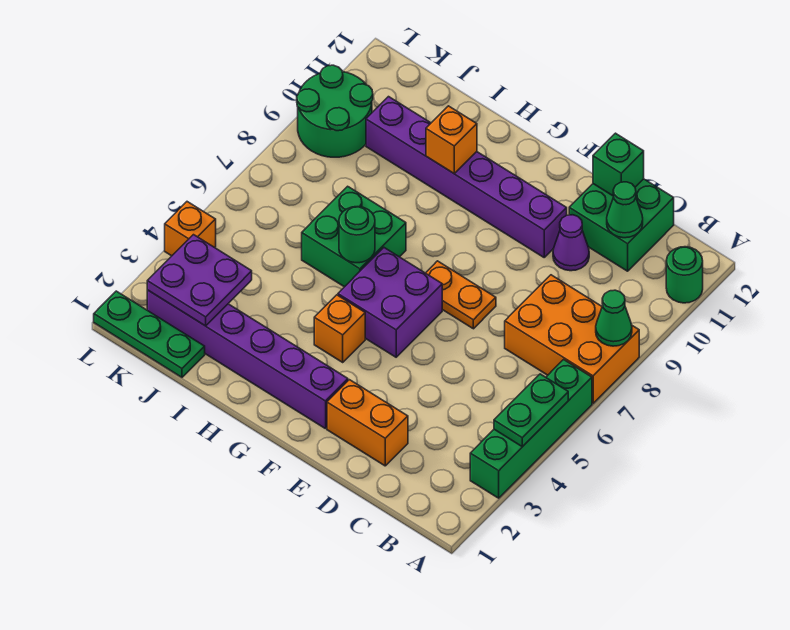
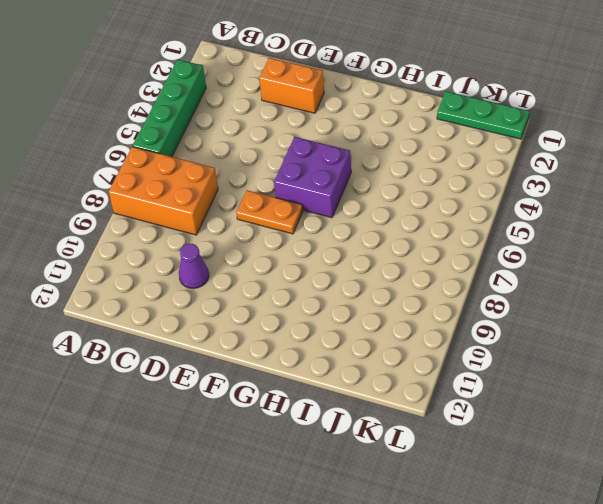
none -> green 1x1 round brick [666,247,703,303]
none -> green 2x2 brick [569,179,674,271]
none -> purple 1x6 brick [366,97,567,257]

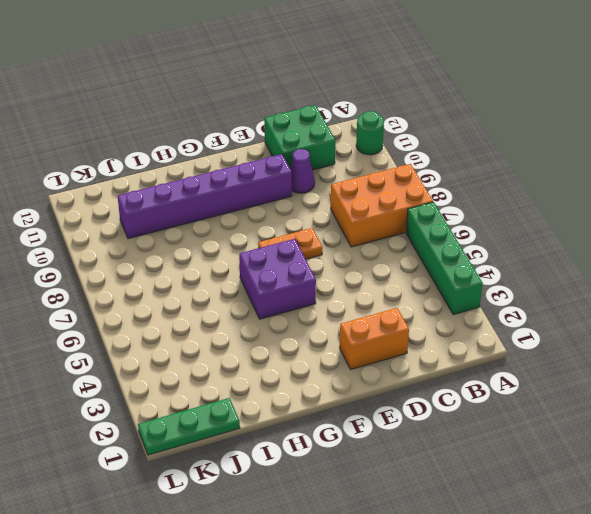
none -> purple 1x6 brick [147,290,348,429]
none -> orange 1x1 brick [314,295,365,362]
none -> green 2x2 brick [302,186,406,287]

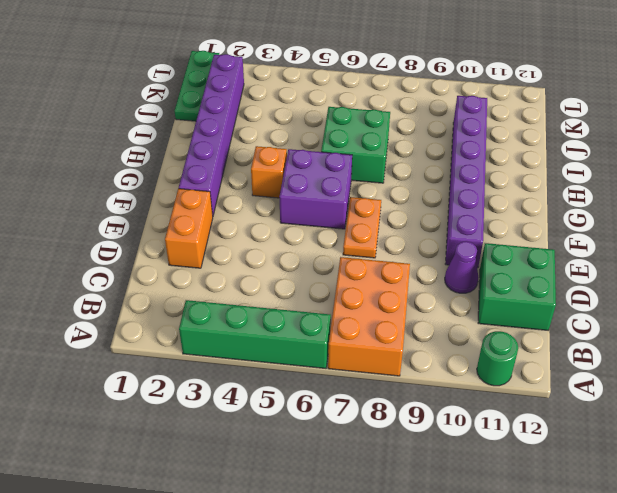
none -> green 2x2 round brick [297,65,373,157]
none -> orange 1x1 brick [165,202,216,256]
none -> green 1x2 plate [494,374,568,447]

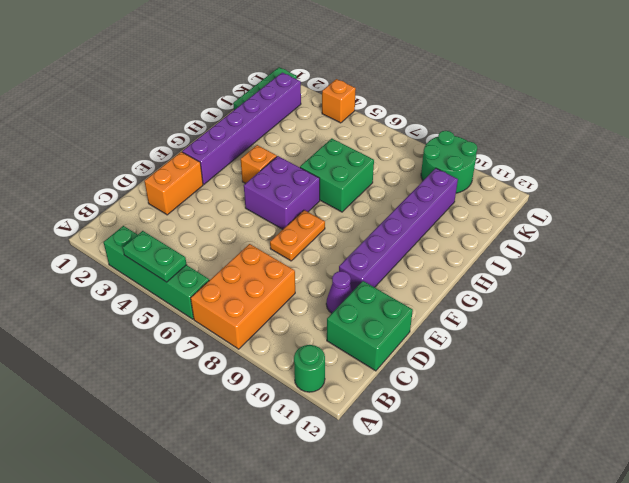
none -> green 1x1 cone [596,290,632,346]
none -> green 1x1 cone [607,182,643,238]
none -> green 1x1 brick [593,133,644,196]

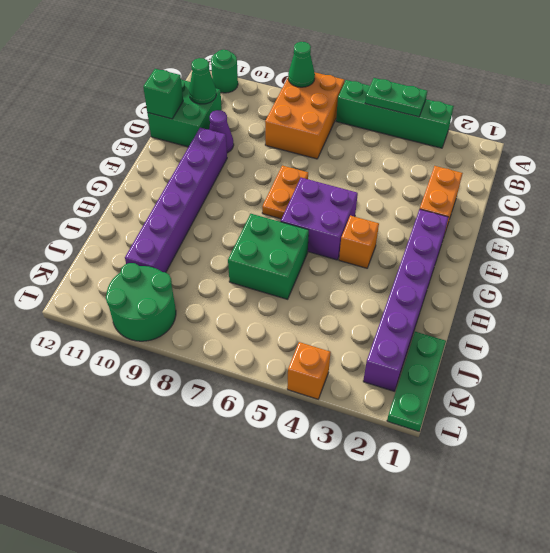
none -> green 1x1 round brick [339,207,375,263]
none -> orange 1x1 brick [426,106,477,173]
none -> purple 2x2 plate [147,235,252,326]

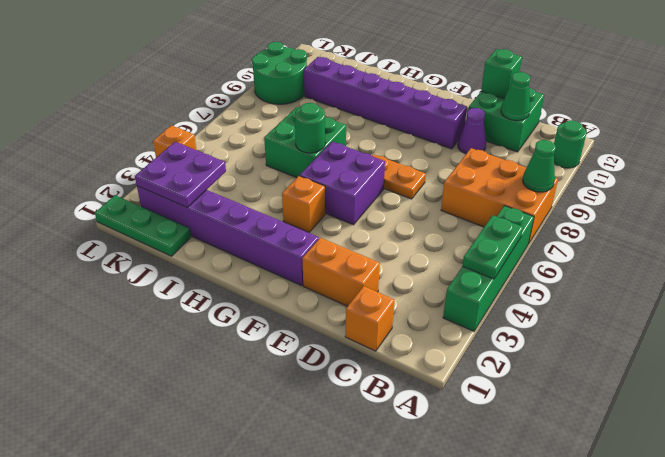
orange 1x1 brick [345,286,394,351] -> orange 1x1 brick moved to [426,106,477,173]

